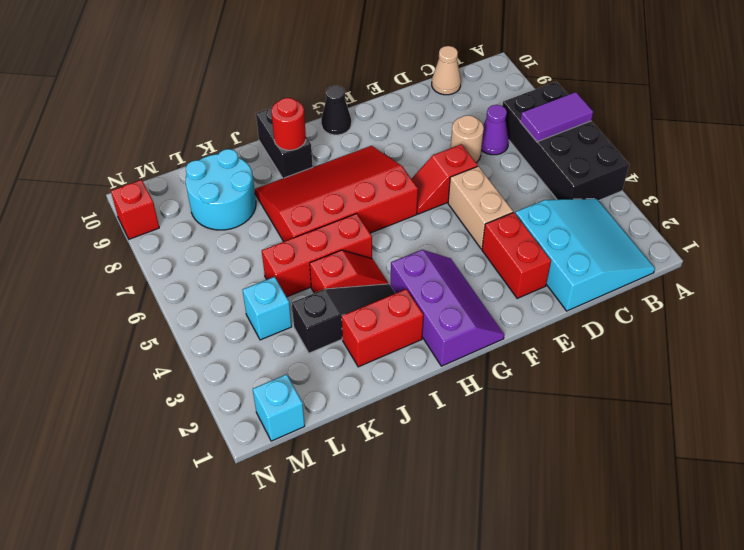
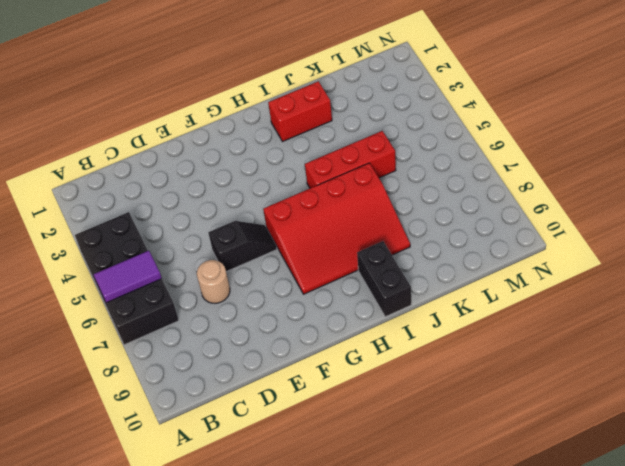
black 1x2 slope [208,221,277,272] -> red 1x2 slope [412,144,478,214]
none -> cyan 3x3 slope [515,199,655,311]
none -> purple 1x1 cone [481,105,509,155]
none -> tan 1x1 cone [432,46,461,95]

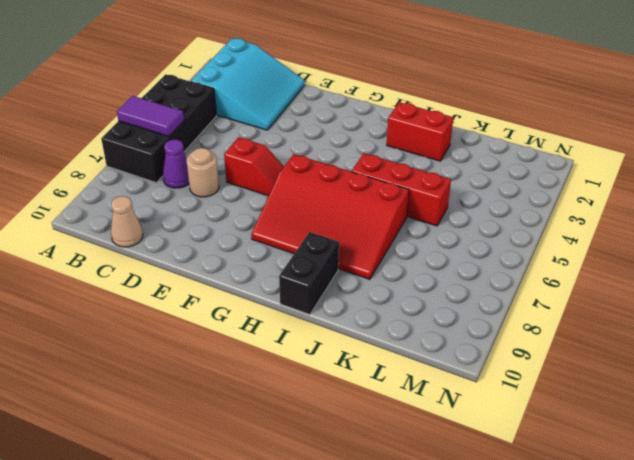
cyan 3x3 slope [191,38,305,130] -> cyan 3x3 slope turned to [515,199,655,311]
none -> red 1x2 brick [482,213,551,298]
none -> tan 1x2 brick [448,166,513,249]
none -> purple 2x3 slope [390,250,504,366]

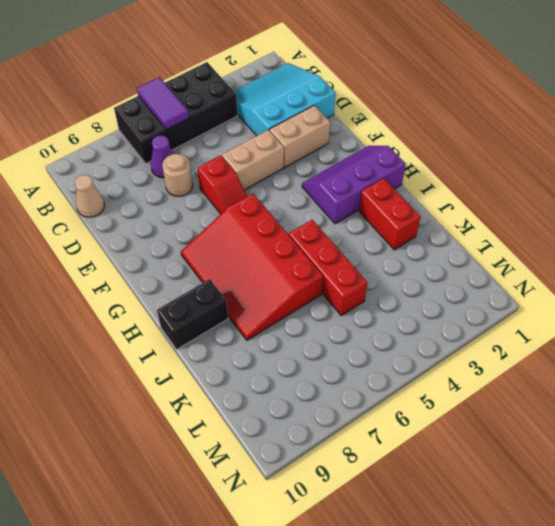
tan 1x2 brick [269,105,330,167] -> red 1x2 brick [482,213,551,298]
none -> black 1x1 cone [321,85,351,135]
none -> black 1x3 slope [292,284,395,353]
none -> red 1x2 slope [310,250,388,293]

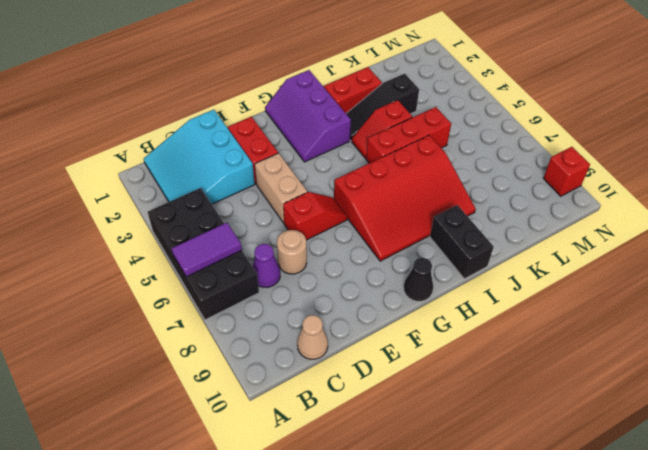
none -> cyan 2x2 round brick [186,149,256,230]
none -> cyan 1x1 brick [243,277,292,340]
none -> cyan 1x1 brick [253,374,305,441]

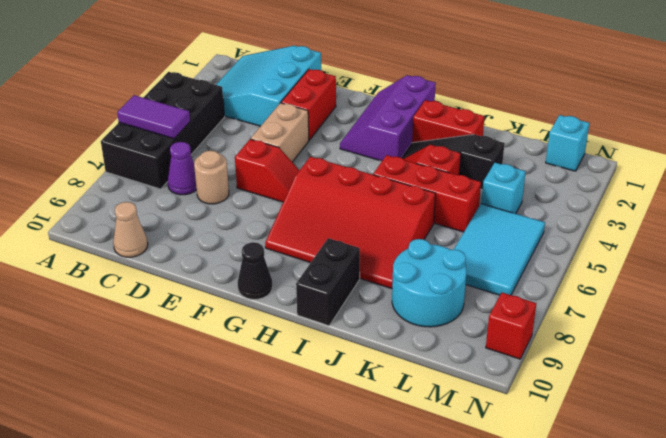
cyan 2x3 tile [454,204,545,295] -> none
none -> red 1x1 round brick [271,98,306,150]

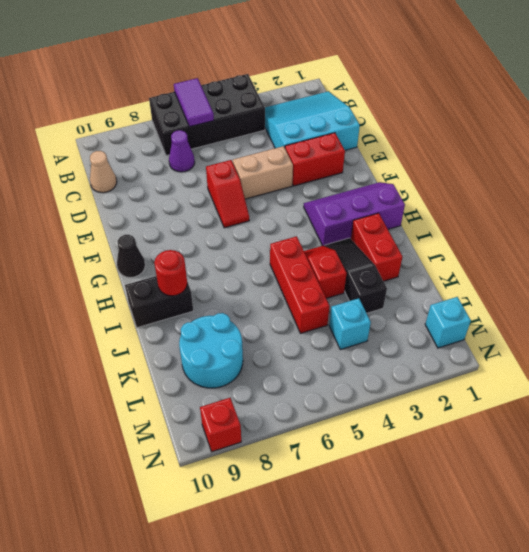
none -> tan 1x1 round brick [451,115,484,163]
none -> red 3x4 slope [255,146,418,242]

